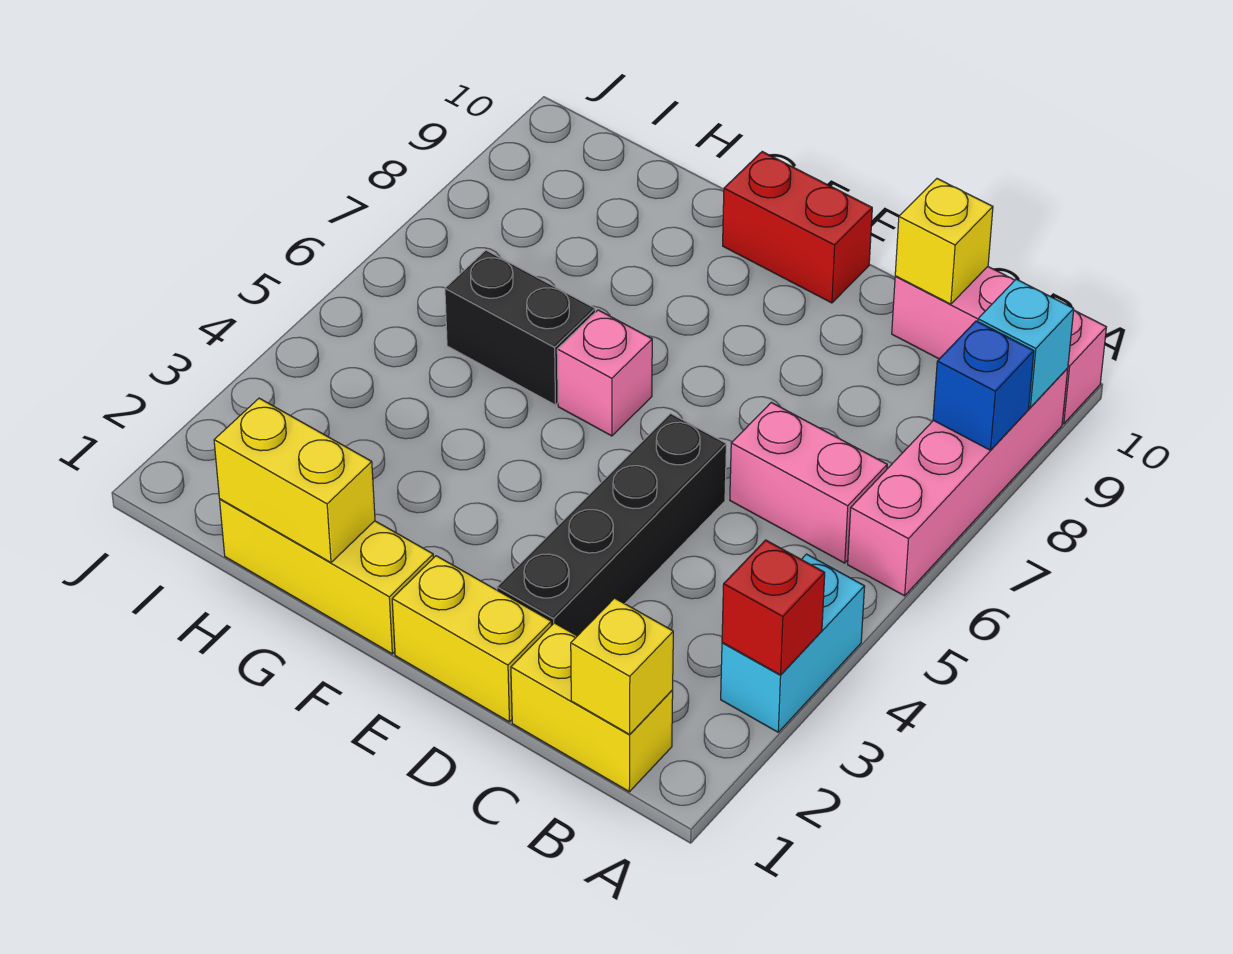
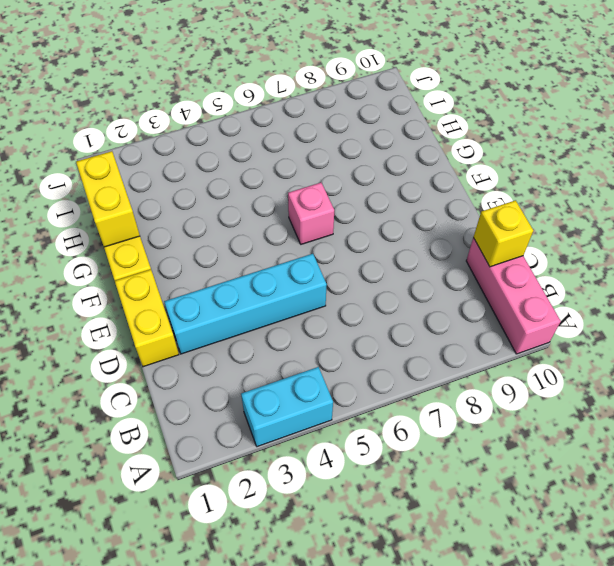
cyan 1x4 brick [164,254,327,354] -> black 1x4 brick [497,413,726,636]
none -> pink 1x4 brick [848,368,1068,596]
none -> yellow 1x2 brick [511,623,673,792]
none -> pink 1x2 brick [730,402,887,563]

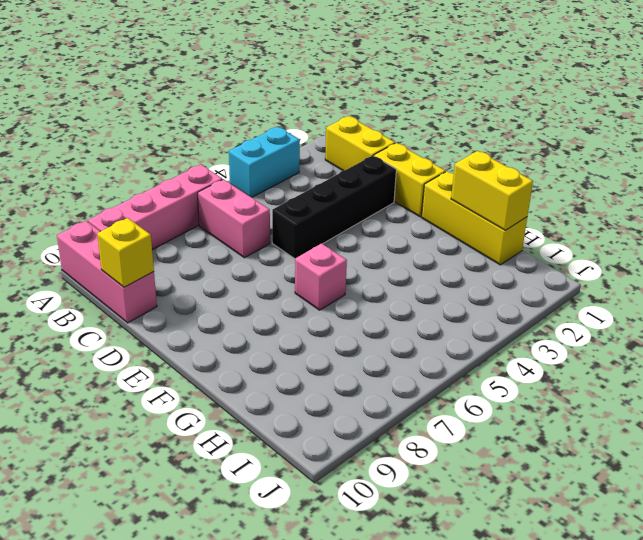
none -> red 1x2 brick [723,152,872,303]
none -> black 1x2 brick [445,250,595,405]
none -> red 1x1 brick [722,540,825,675]

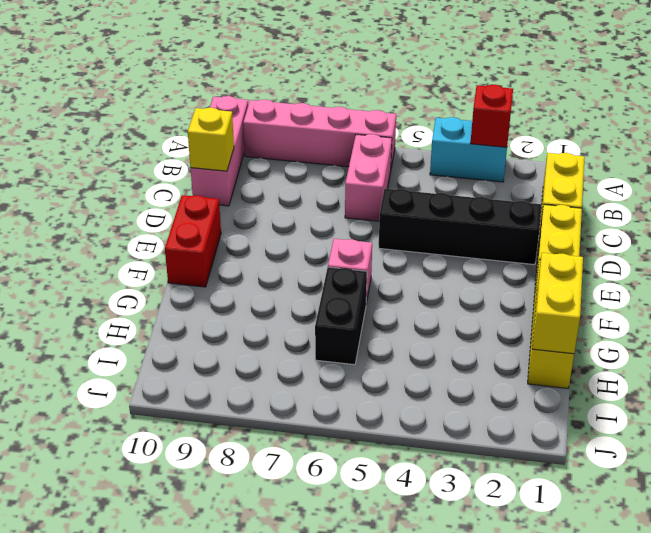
none -> blue 1x1 brick [933,321,1034,450]
none -> cyan 1x1 brick [978,279,1074,408]
none -> yellow 1x1 brick [571,598,673,734]

